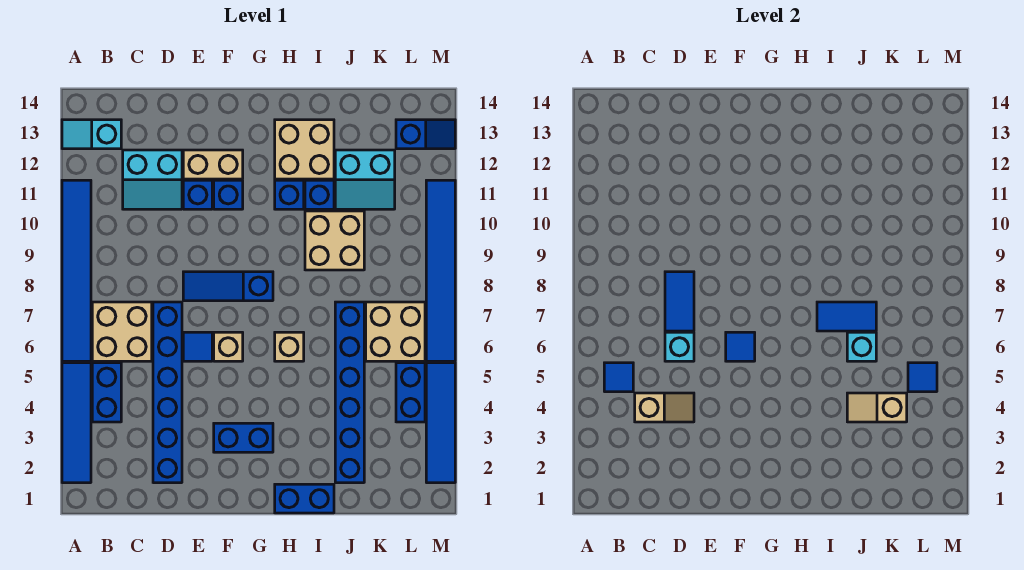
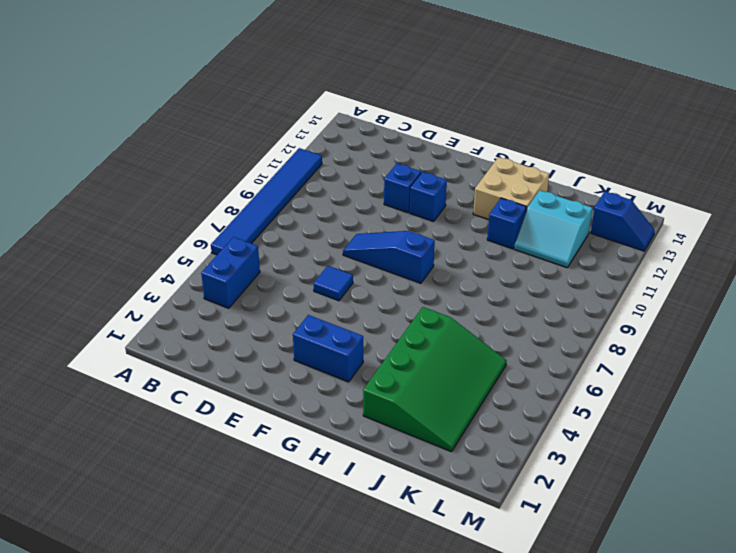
green 3x4 slope [363,307,507,452] -> blue 1x6 brick [335,302,364,483]
none -> blue 1x4 tile [62,363,91,483]
none -> cyan 1x2 slope [62,120,121,149]
none -> tan 2x2 brick [92,302,152,361]
none -> cyan 2x2 slope [123,150,182,209]

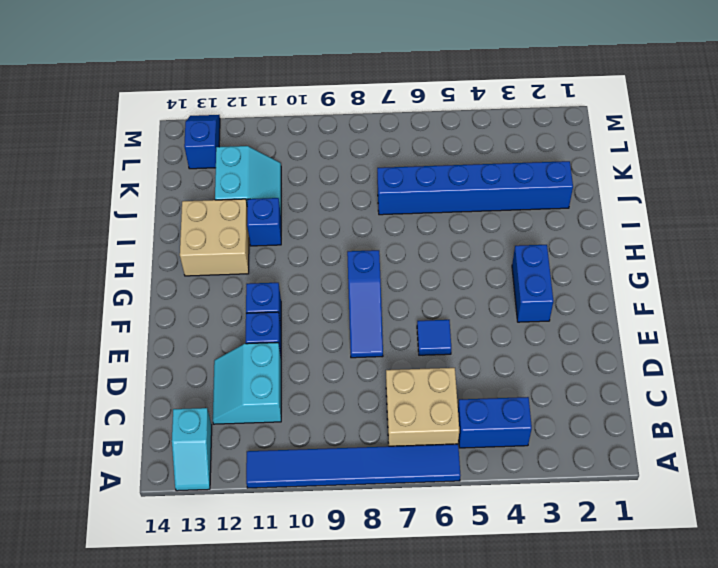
cyan 2x2 slope [213,342,281,424] -> cyan 2x2 slope turned to [123,150,182,209]
none -> blue 1x4 tile [62,363,91,483]
none -> blue 1x6 brick [153,302,182,483]
none -> tan 1x2 brick [183,150,243,179]
none -> tan 1x1 brick [214,332,243,361]

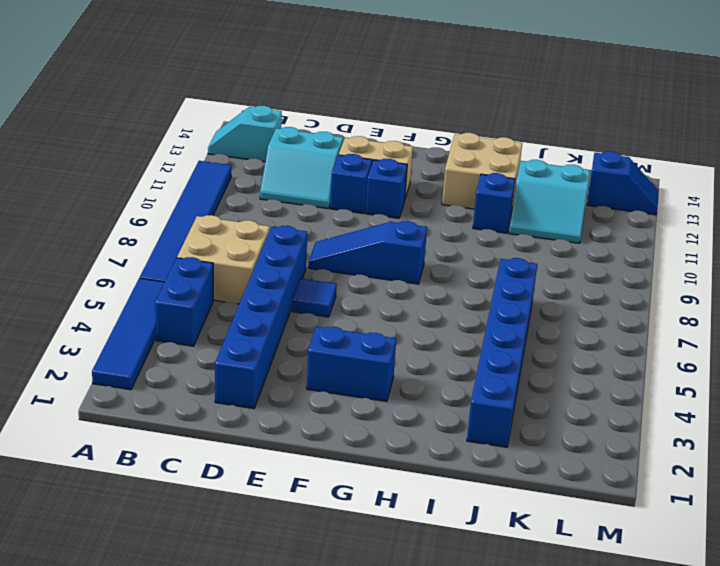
none -> tan 1x1 brick [214,332,243,361]
none -> blue 1x2 brick [275,484,334,513]
none -> tan 1x1 brick [275,332,304,361]
none -> blue 1x1 brick [275,180,304,209]

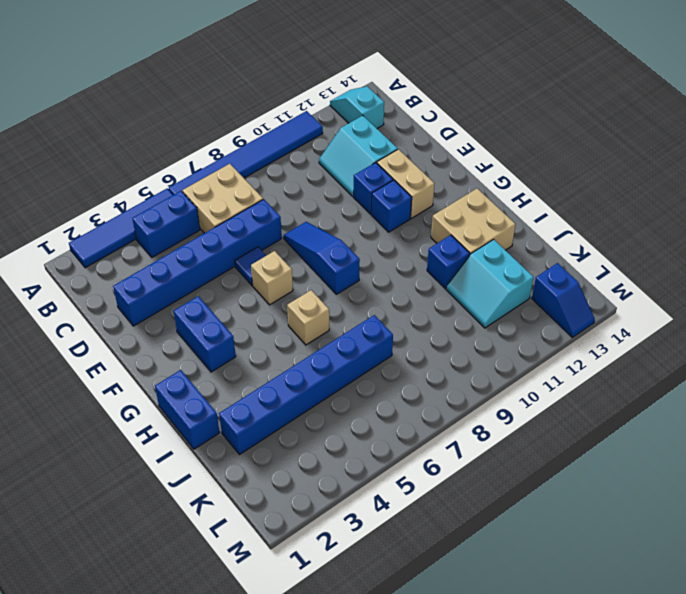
none -> blue 1x1 brick [275,180,304,209]
none -> tan 2x2 brick [305,211,364,270]
none -> tan 2x2 brick [366,302,425,361]
none -> blue 1x2 brick [396,363,425,422]

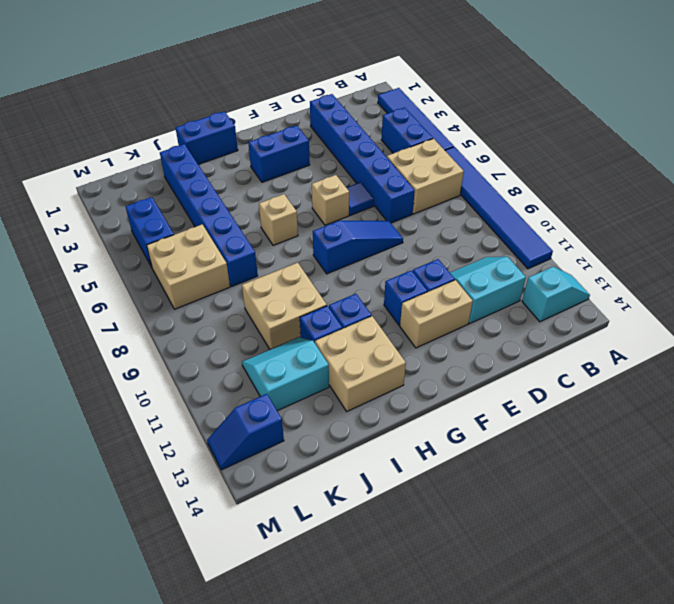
none -> blue 1x4 tile [426,363,455,483]
none -> blue 1x6 tile [426,180,455,361]
none -> blue 1x1 tile [604,363,633,392]
none -> tan 1x2 slope [635,393,694,422]

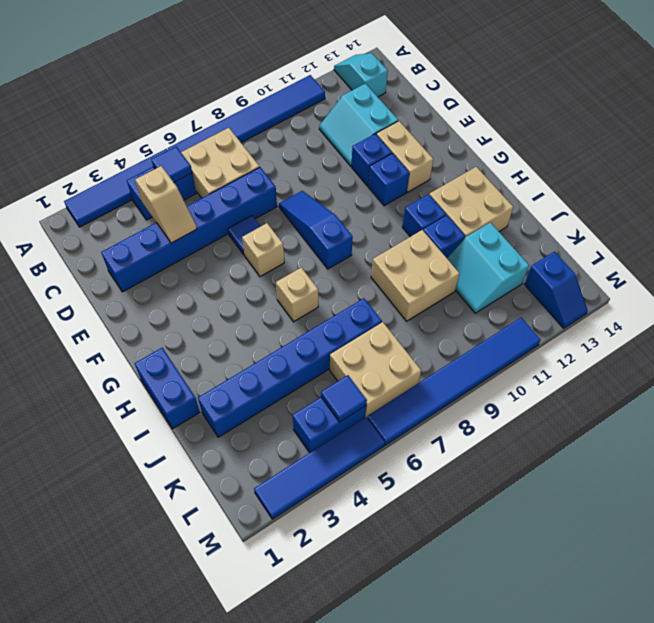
none -> blue 1x2 brick [214,423,273,452]
none -> cyan 1x1 brick [665,332,694,361]
none -> blue 1x2 tile [665,272,694,331]
none -> blue 1x1 tile [726,332,755,361]

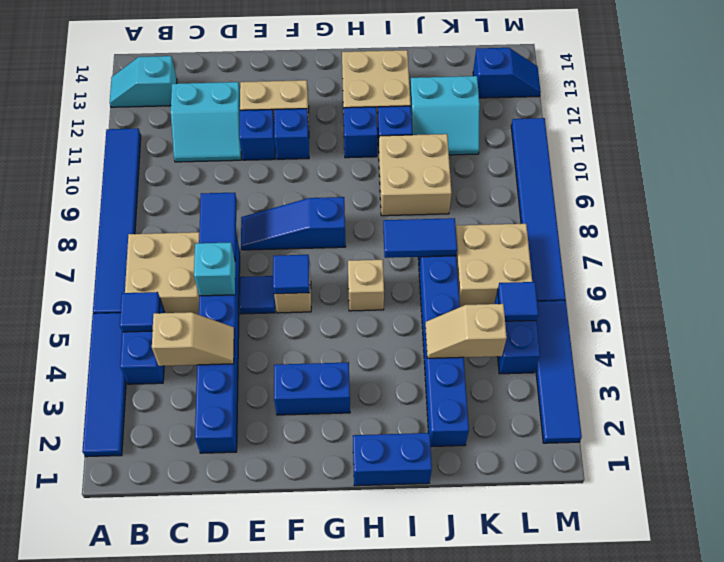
none -> cyan 1x1 brick [847,332,876,361]

